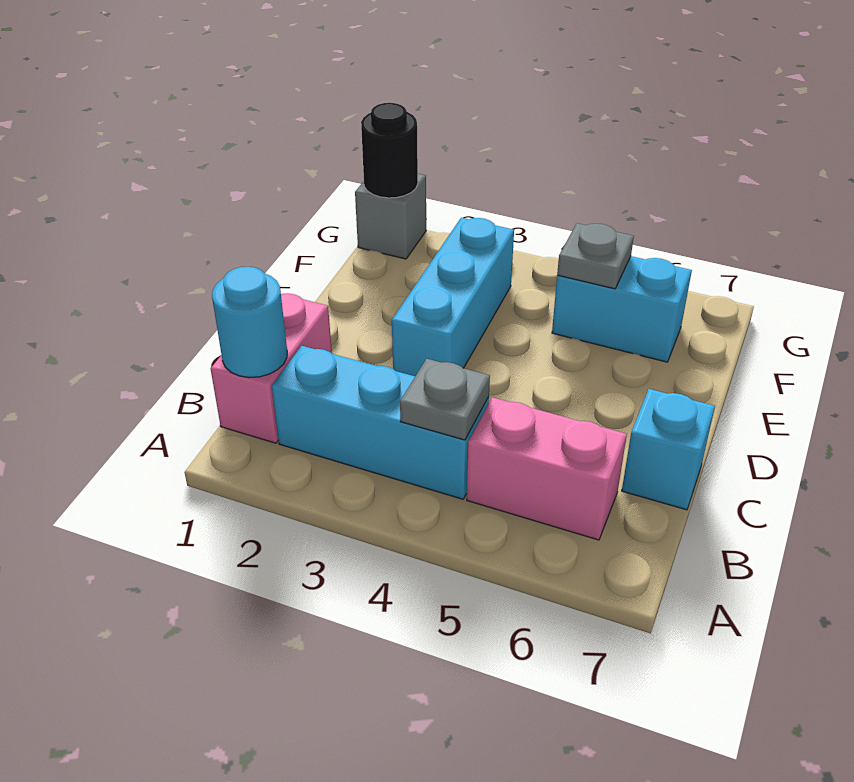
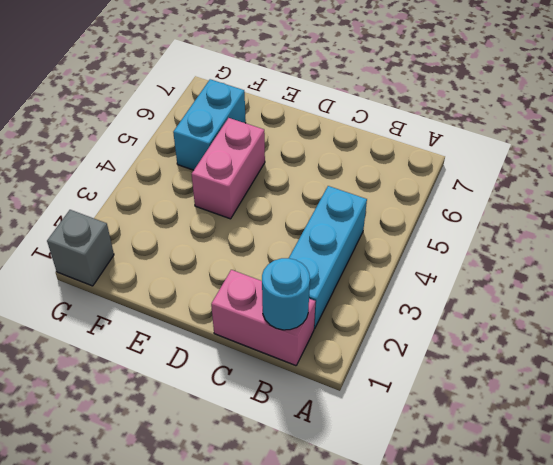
pink 1x2 brick [192,118,265,219] -> pink 1x2 brick moved to [467,397,627,540]
none -> cyan 1x1 brick [622,389,715,510]
none -> cyan 1x3 brick [392,218,514,376]

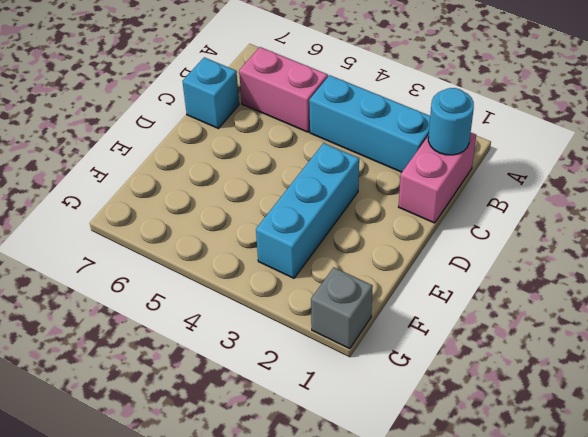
none -> cyan 1x2 brick [552,256,692,362]
none -> grey 1x1 plate [400,359,490,440]

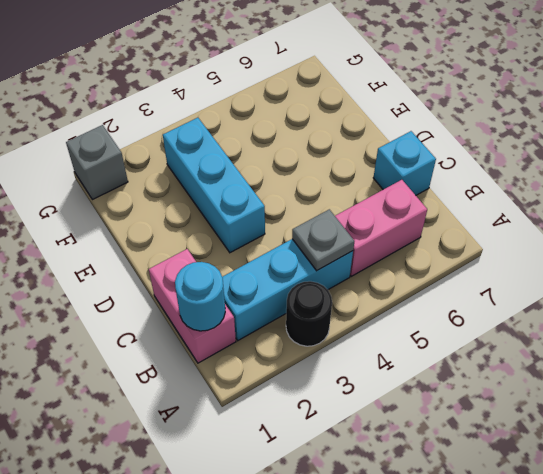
black 1x1 round brick [286,281,332,346] -> black 1x1 round brick moved to [361,103,418,198]
none -> cyan 1x2 brick [552,256,692,362]
none -> grey 1x1 plate [557,223,634,289]

